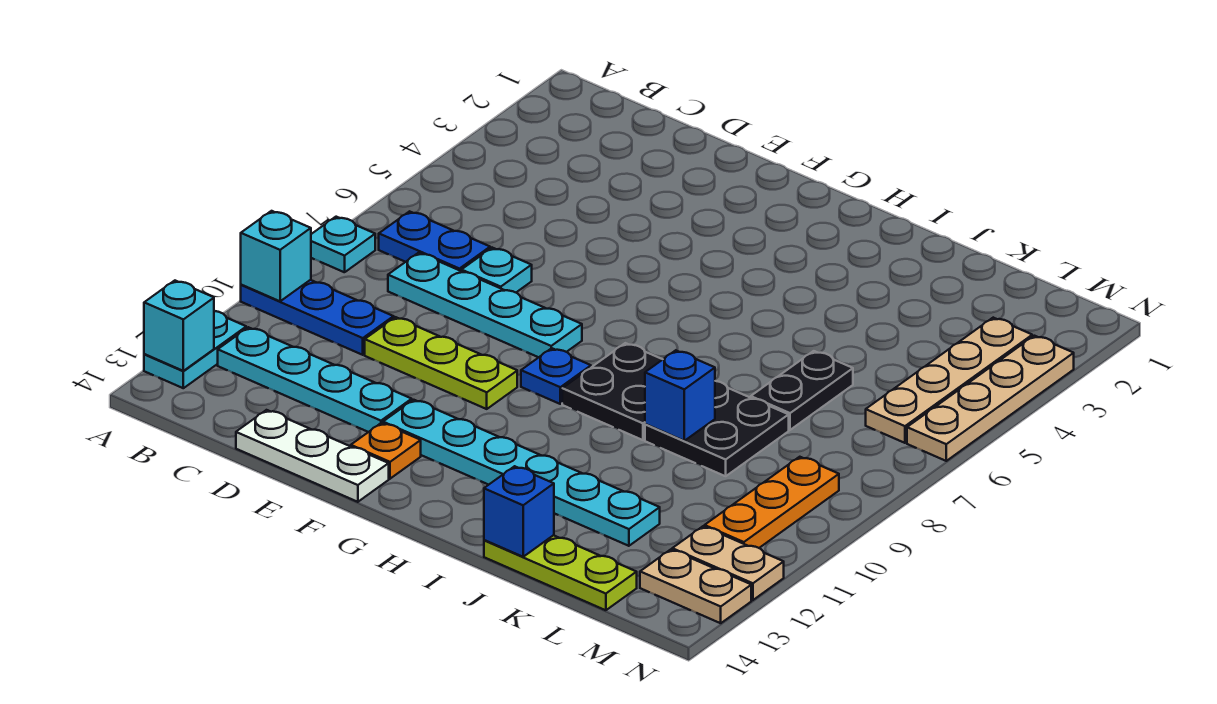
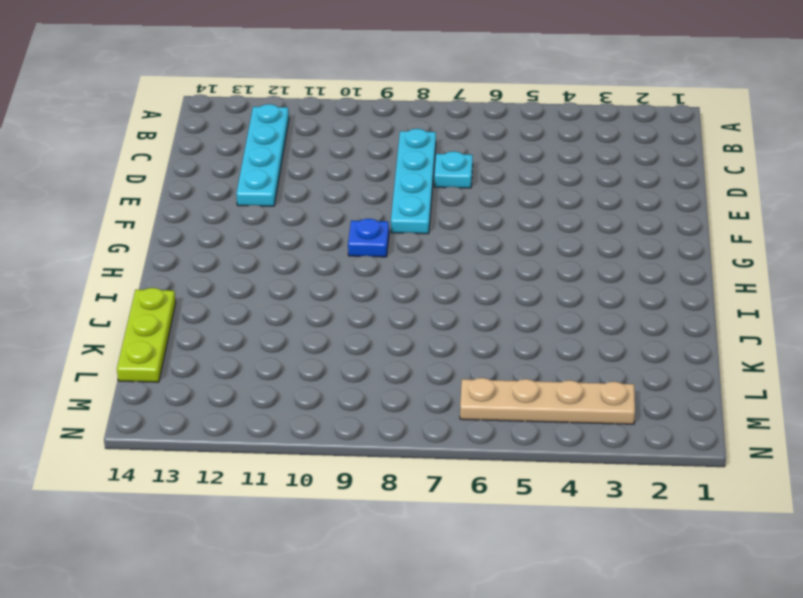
none -> cyan 1x1 plate [311,217,375,272]
none -> blue 1x3 plate [241,280,394,355]
none -> cyan 1x2 plate [144,311,246,388]

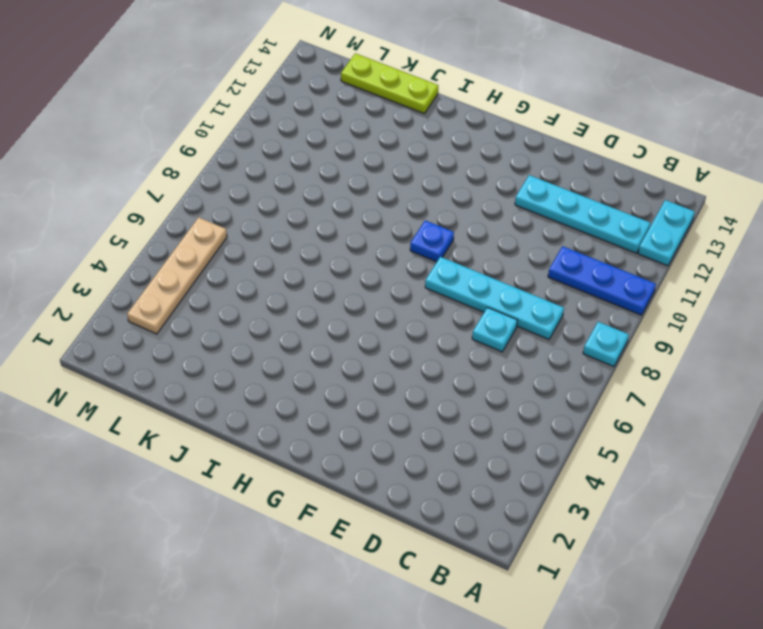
none -> blue 1x2 plate [379,211,490,271]
none -> lime 1x3 plate [365,317,517,409]
none -> white 1x3 plate [236,410,389,502]

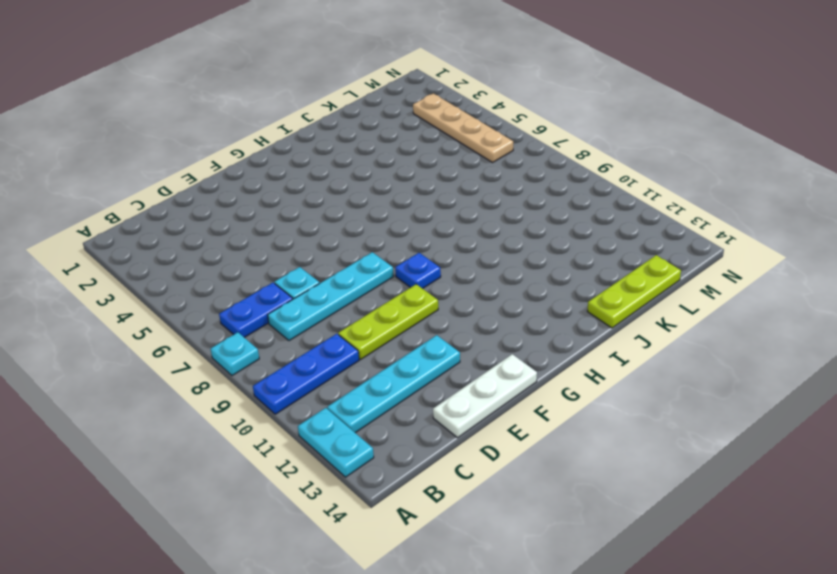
none -> cyan 1x6 plate [383,400,660,546]
none -> orange 1x1 plate [351,423,421,479]
none -> black 2x2 plate [562,343,663,440]

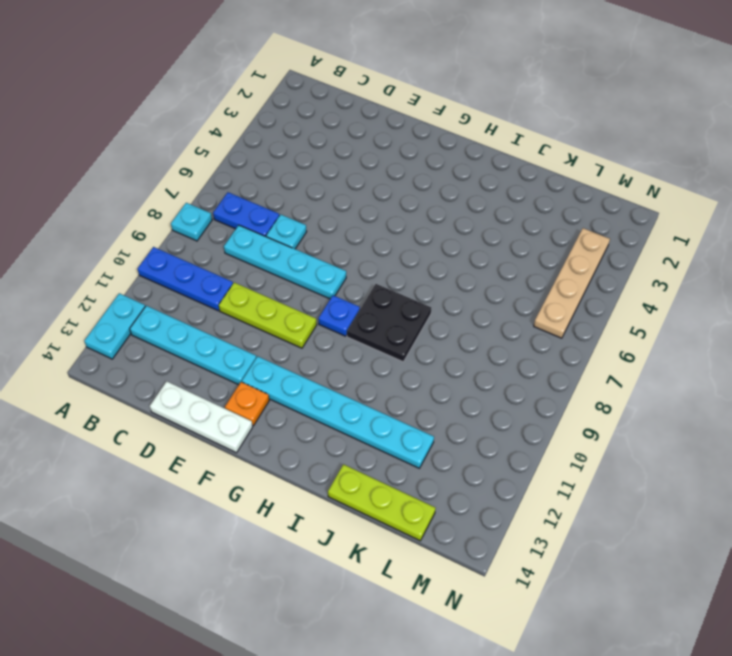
none -> black 2x2 plate [645,381,789,476]
none -> black 1x2 plate [751,351,853,430]
none -> orange 1x3 plate [705,457,839,548]

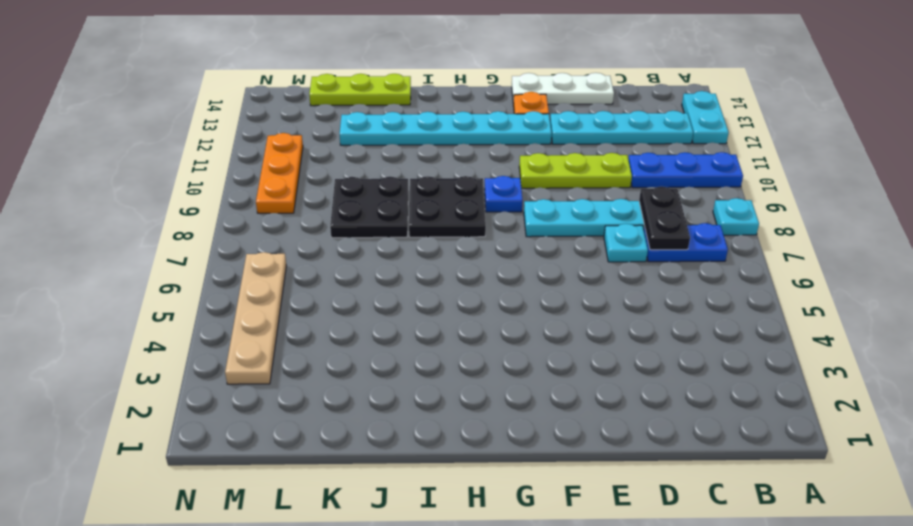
black 1x2 plate [639,186,690,250] -> black 1x2 plate moved to [751,351,853,430]
none -> tan 1x2 plate [672,526,784,600]
none -> tan 1x2 plate [640,550,751,623]
none -> tan 1x4 plate [907,336,1074,461]

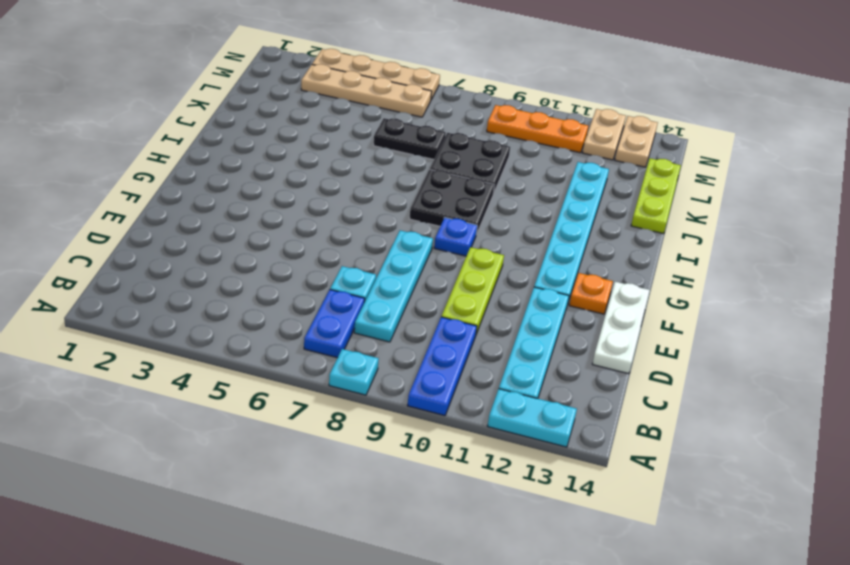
none -> cyan 1x1 brick [241,211,311,301]
none -> cyan 1x1 brick [144,281,214,371]
none -> blue 1x1 brick [645,350,715,441]

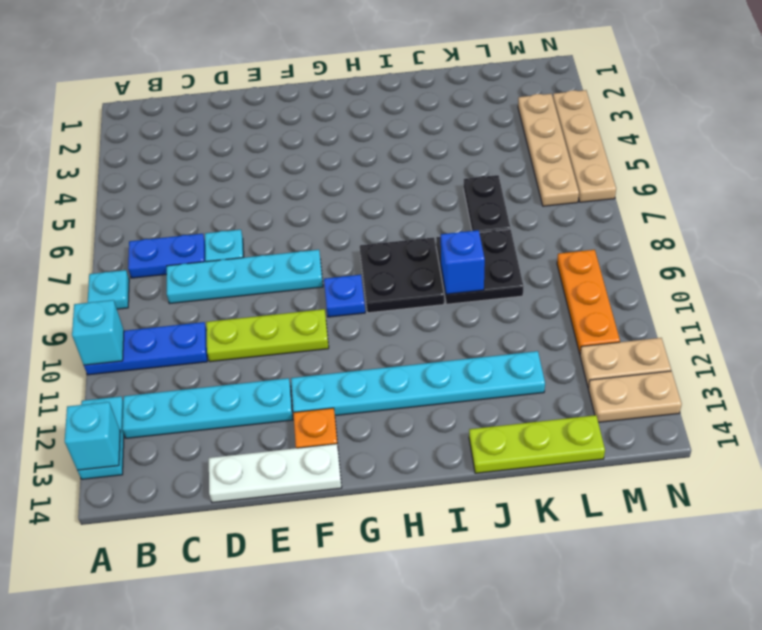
none -> blue 1x1 brick [484,466,554,557]

